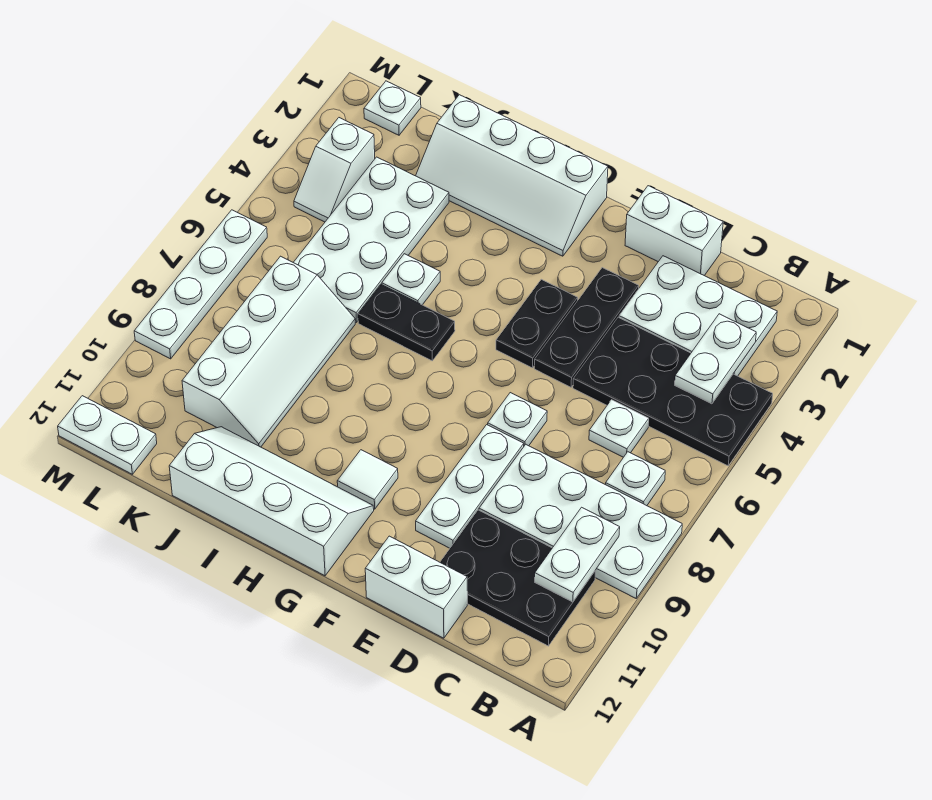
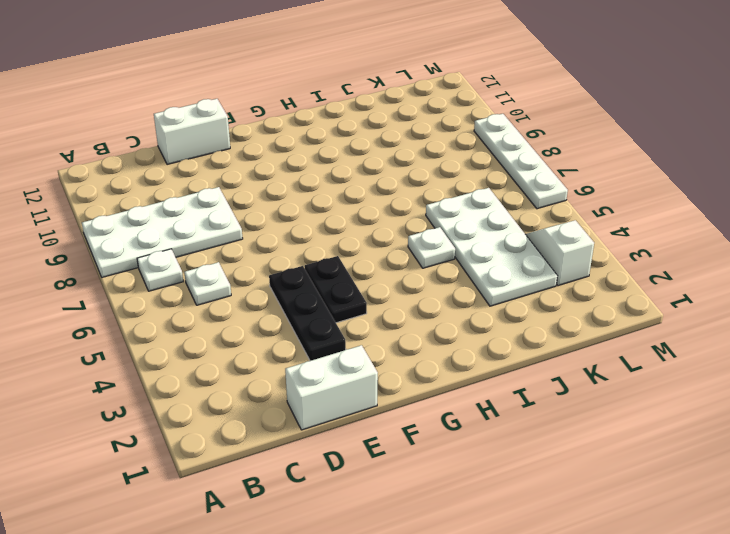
none -> black 2x4 plate [573,317,773,466]
none -> white 2x3 plate [619,256,777,376]
none -> black 2x3 plate [440,510,595,646]

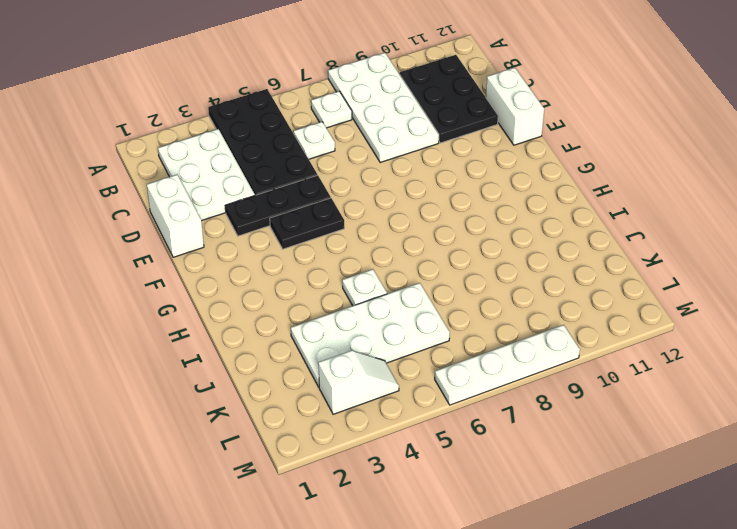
none -> white 1x1 plate [488,393,547,446]
none -> white 1x3 plate [416,425,524,548]
none -> white 2x4 slope [416,95,608,256]

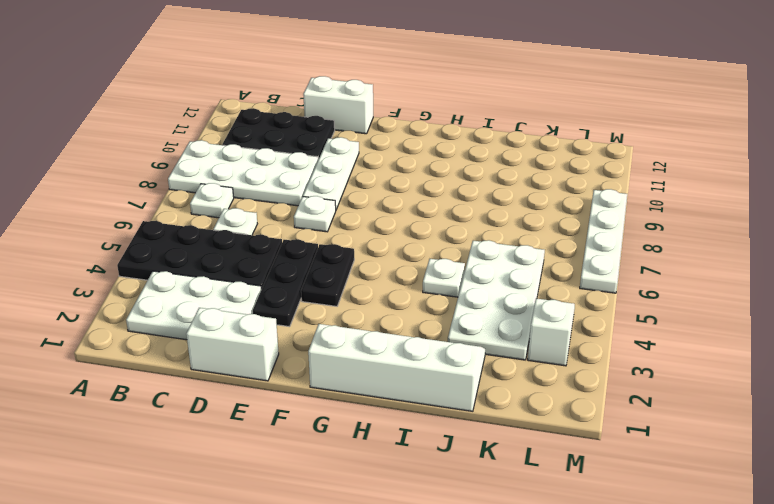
none -> white 1x1 tile [337,450,398,509]
none -> white 2x4 slope [169,427,374,576]
none -> black 1x2 plate [358,285,455,361]

